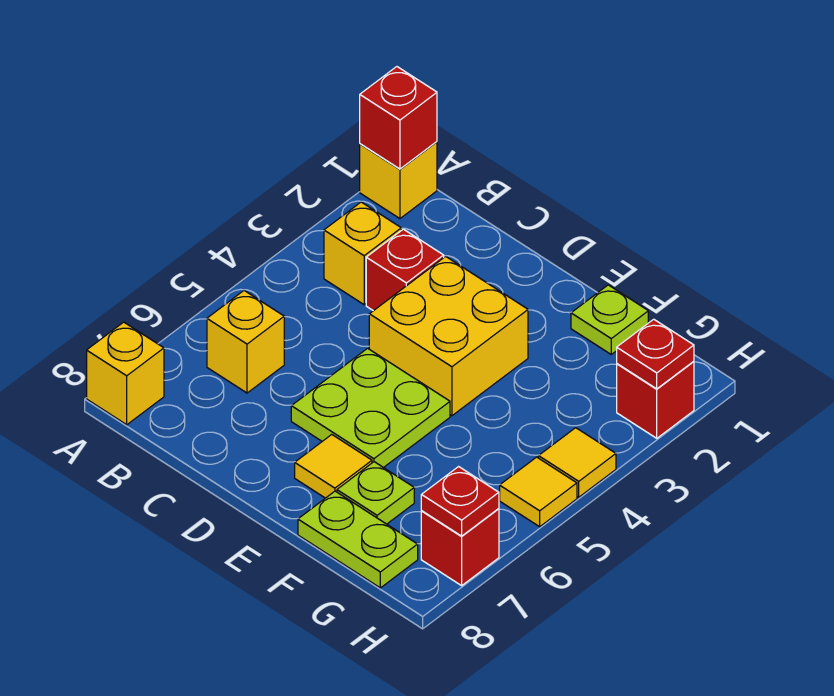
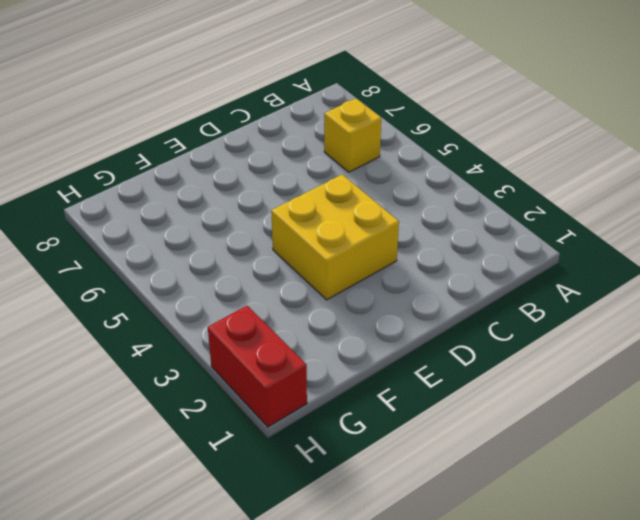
red 1x2 brick [208,306,307,427] -> red 1x1 brick [617,361,694,438]
none -> yellow 1x1 brick [360,142,437,218]
none -> yellow 1x1 brick [87,322,164,425]
none -> yellow 1x1 brick [324,202,401,305]

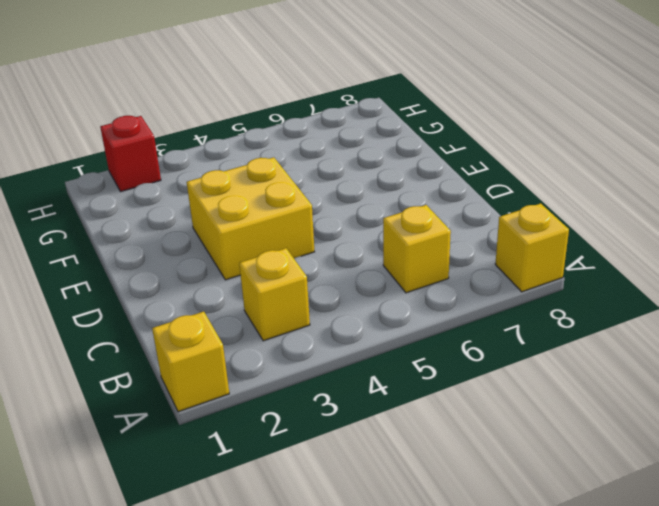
none -> red 1x1 brick [366,229,444,311]
none -> lime 2x2 plate [291,348,450,468]
none -> yellow 1x1 tile [295,435,372,498]

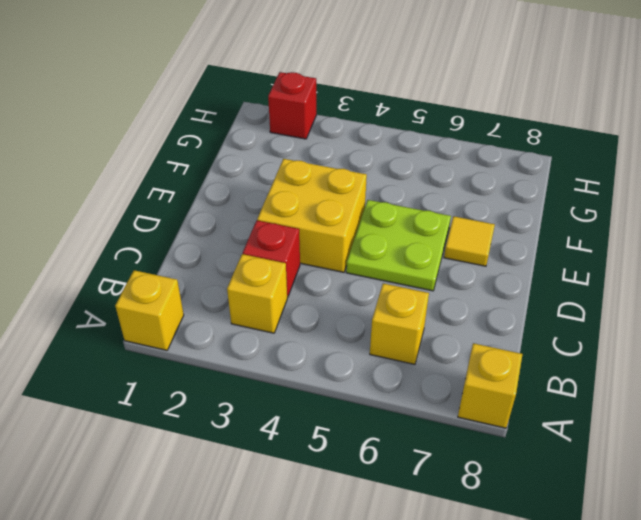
none -> lime 1x1 plate [571,285,648,354]
none -> lime 1x1 plate [337,462,414,524]
none -> lime 1x2 plate [298,491,418,588]

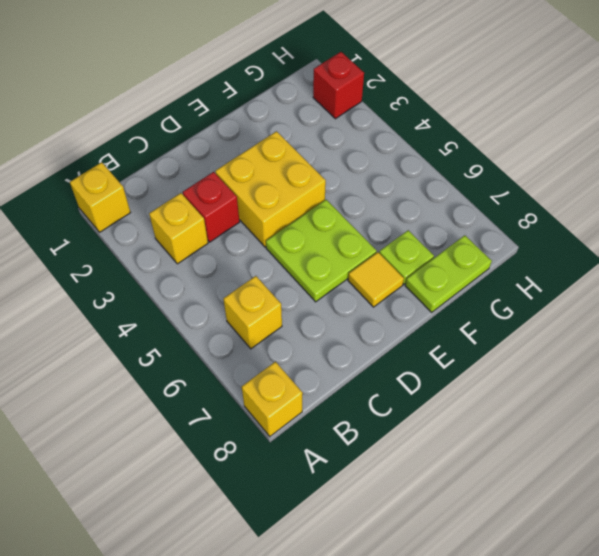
none -> lime 1x1 plate [571,285,648,354]
none -> yellow 1x1 tile [539,428,616,497]
none -> yellow 1x1 tile [500,457,577,527]

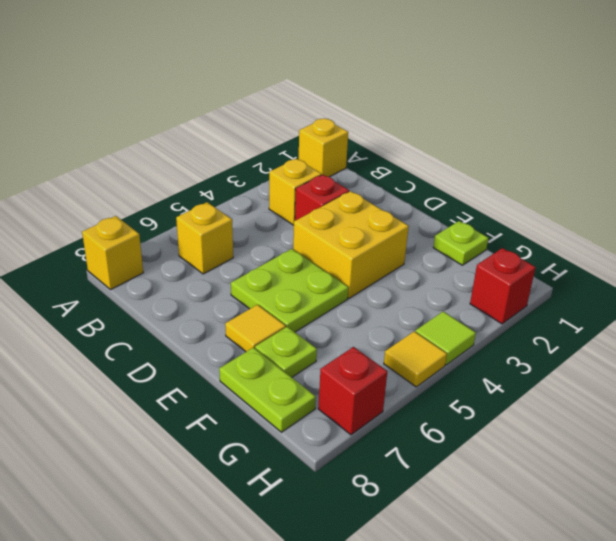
lime 1x1 tile [415,311,476,365] -> yellow 1x1 tile [539,428,616,497]
none -> red 1x1 brick [360,67,437,169]
none -> red 1x1 plate [617,319,694,389]
none -> red 1x1 plate [421,467,499,536]

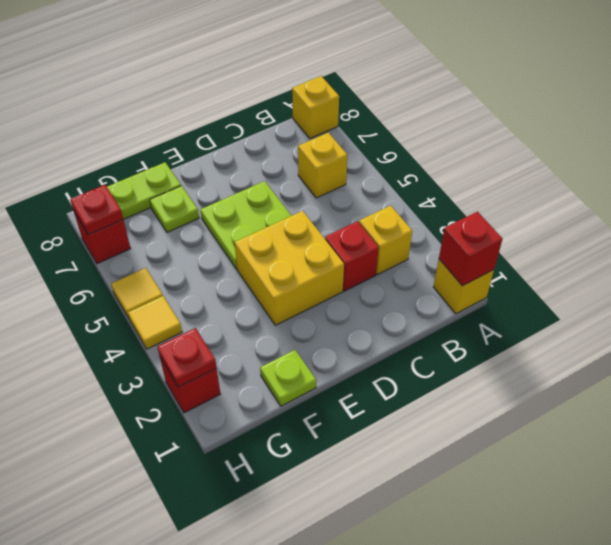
none -> yellow 1x1 tile [295,435,372,498]

